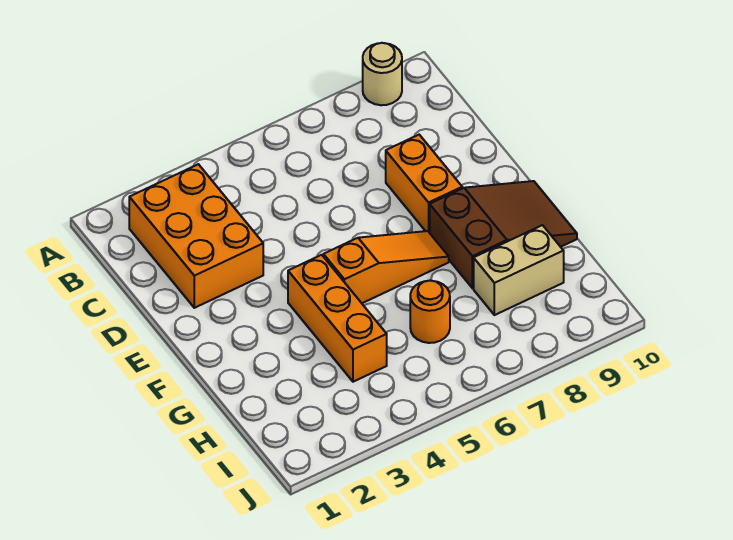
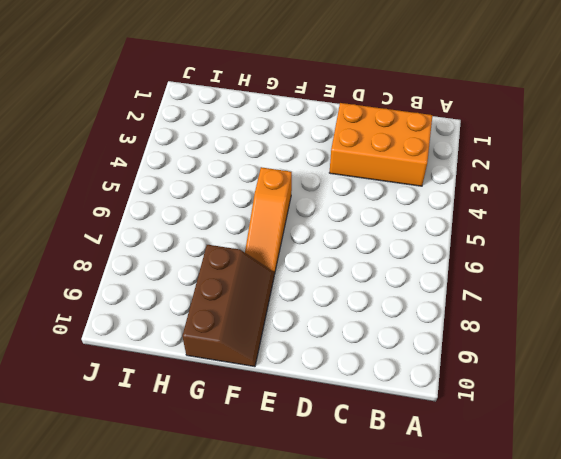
brown 2x3 slope [182,245,274,367] -> brown 2x3 slope turned to [430,181,577,288]
none -> tan 1x1 round brick [363,43,402,105]
none -> orange 1x2 brick [386,135,462,233]

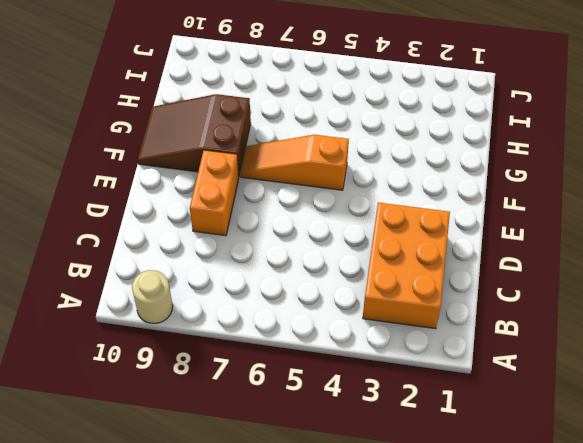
none -> orange 1x3 brick [288,255,387,382]
none -> orange 1x1 round brick [410,281,450,343]

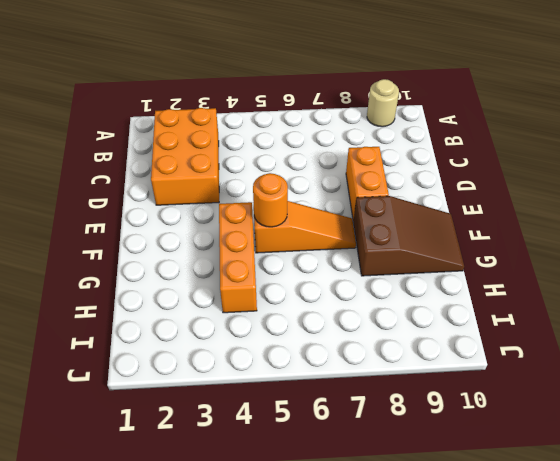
orange 1x1 round brick [253,173,288,227] -> orange 1x1 round brick moved to [410,281,450,343]
none -> tan 1x2 brick [474,225,564,315]

